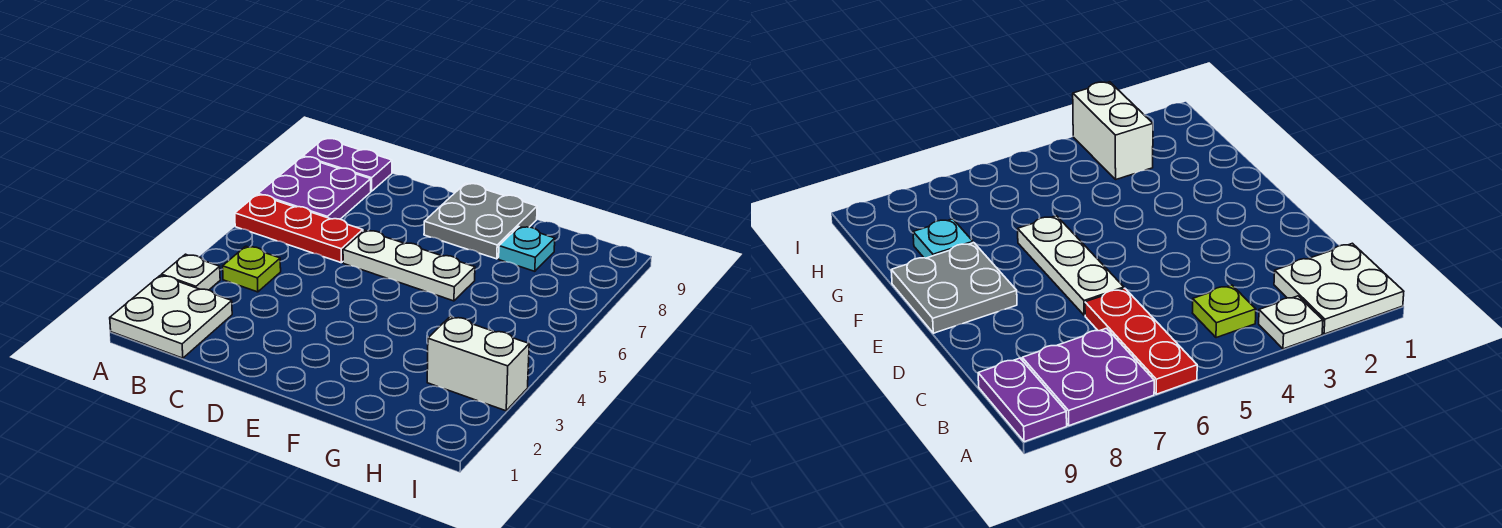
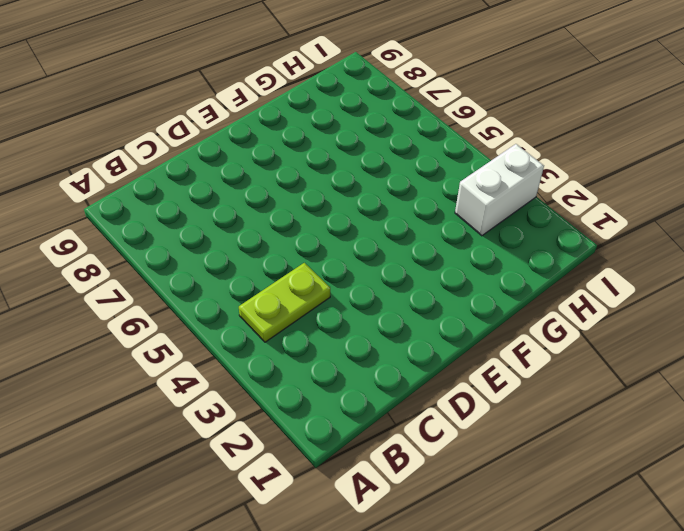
lime 1x2 plate [239,263,330,342] -> lime 1x1 plate [223,246,281,292]
none -> white 2x2 plate [110,275,232,358]
none -> white 1x1 plate [162,254,220,290]

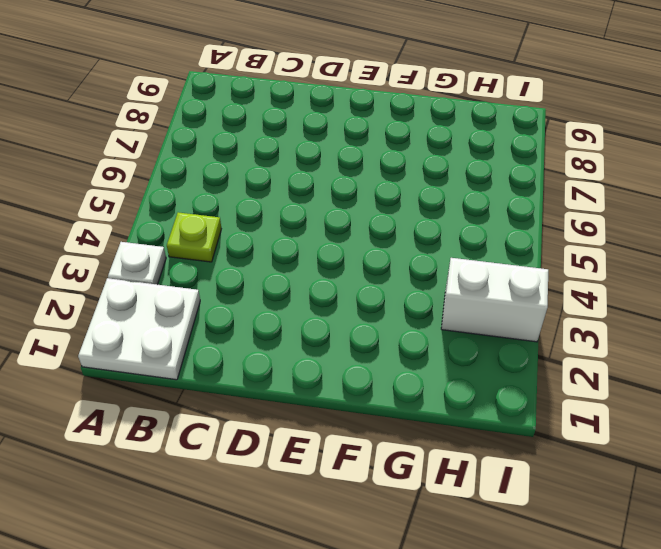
none -> red 1x3 plate [235,195,363,263]
none -> purple 2x2 plate [258,157,371,219]

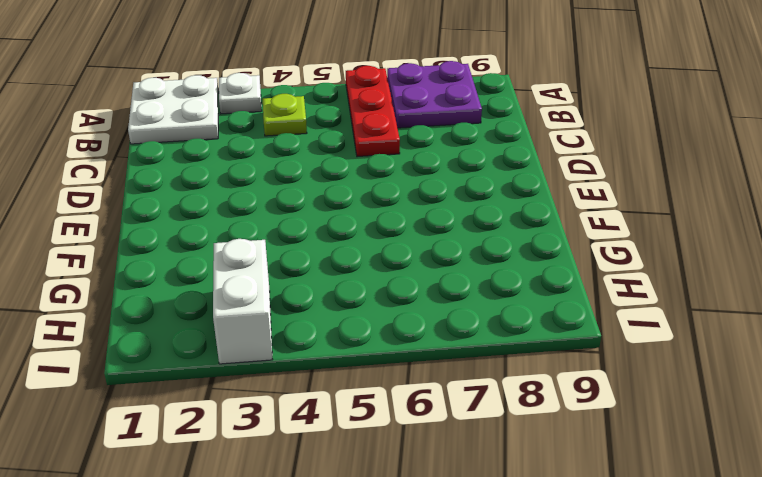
none -> purple 1x2 plate [303,139,392,191]
none -> white 1x3 plate [343,230,475,301]

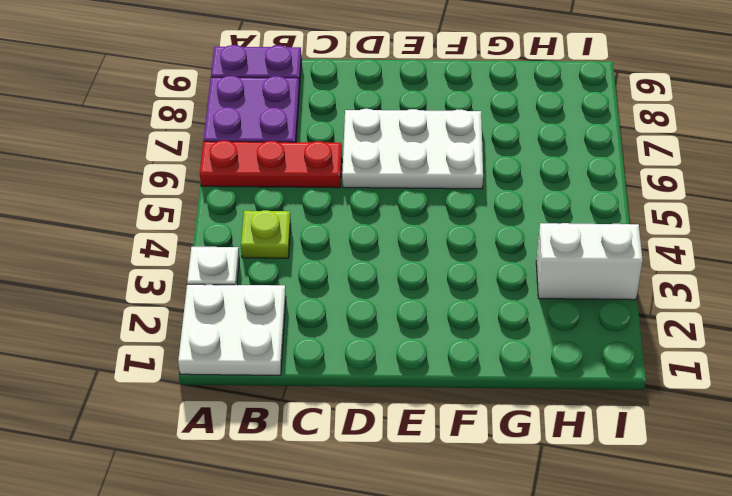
white 2x3 plate [342,109,483,189] -> white 1x3 plate [343,230,475,301]
none -> grey 2x2 plate [424,183,537,259]
none -> cyan 1x1 plate [499,227,555,271]

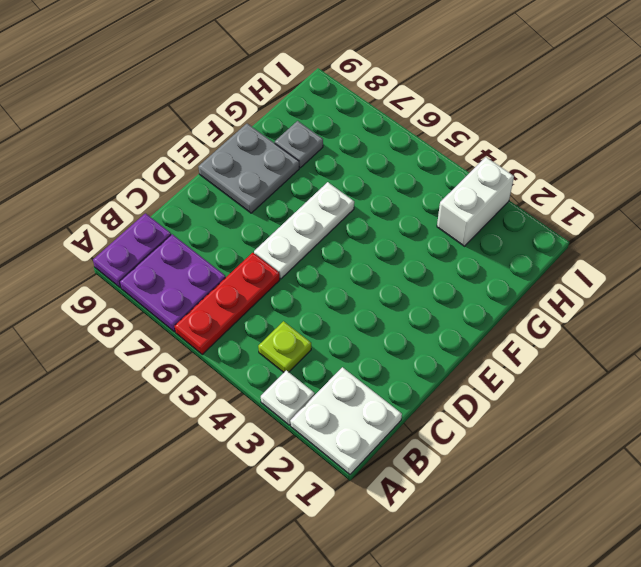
grey 1x1 plate [275,121,323,168] -> cyan 1x1 plate [499,227,555,271]

